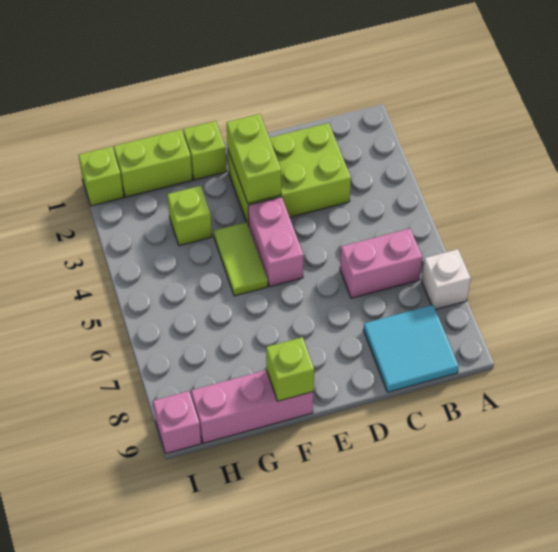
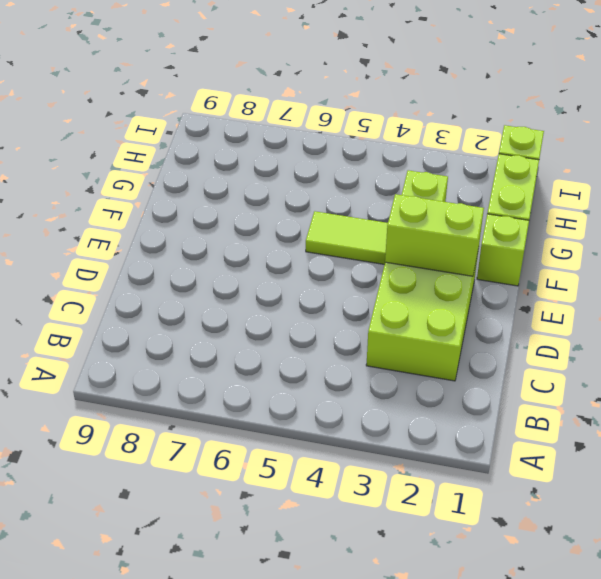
none -> white 1x1 brick [422,249,471,309]
none -> pink 1x2 brick [340,229,422,298]
none -> cyan 2x2 tile [363,305,459,392]

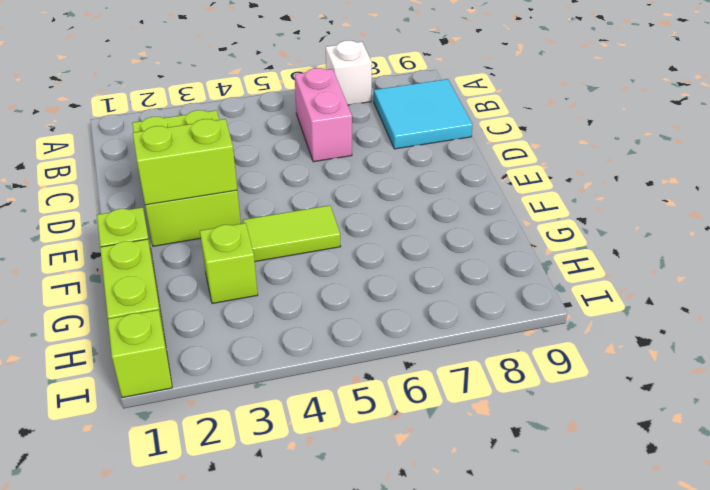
none -> pink 1x2 brick [248,197,303,287]
none -> pink 1x3 brick [191,370,313,443]
none -> pink 1x1 brick [153,391,201,454]

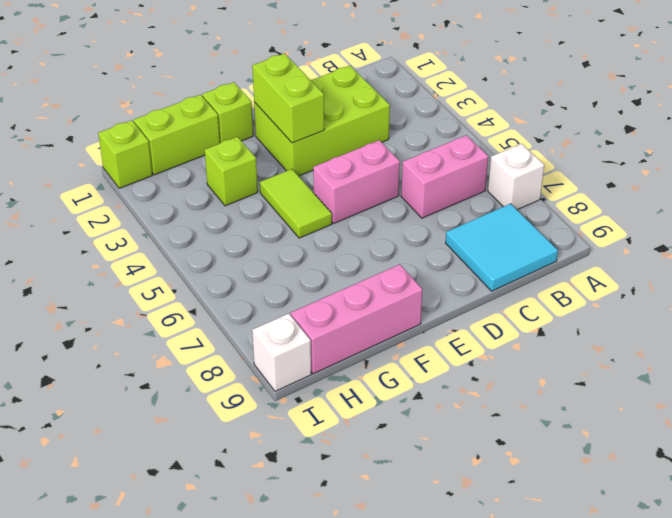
pink 1x2 brick [313,140,400,224] -> pink 1x2 brick turned to [248,197,303,287]
white 1x1 brick [252,313,311,391] -> pink 1x1 brick [153,391,201,454]
none -> lime 1x1 brick [266,337,314,401]

